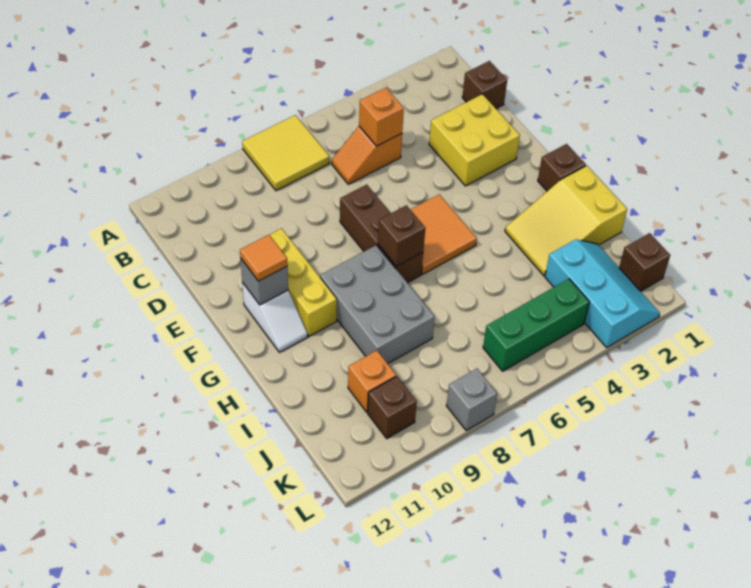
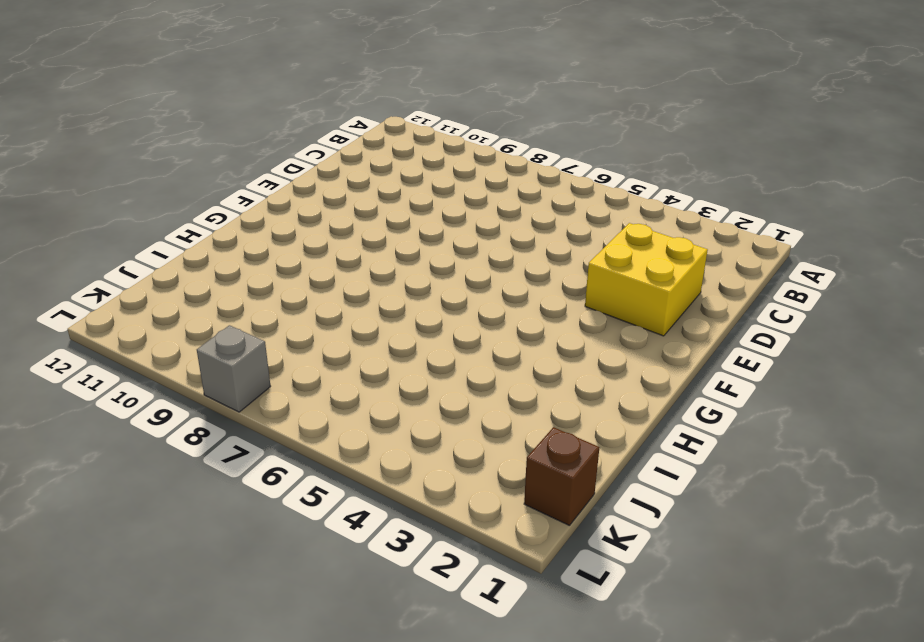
none -> yellow 2x2 tile [242,115,329,191]
none -> brown 1x1 brick [462,61,507,109]
none -> orange 1x2 slope [332,126,402,184]

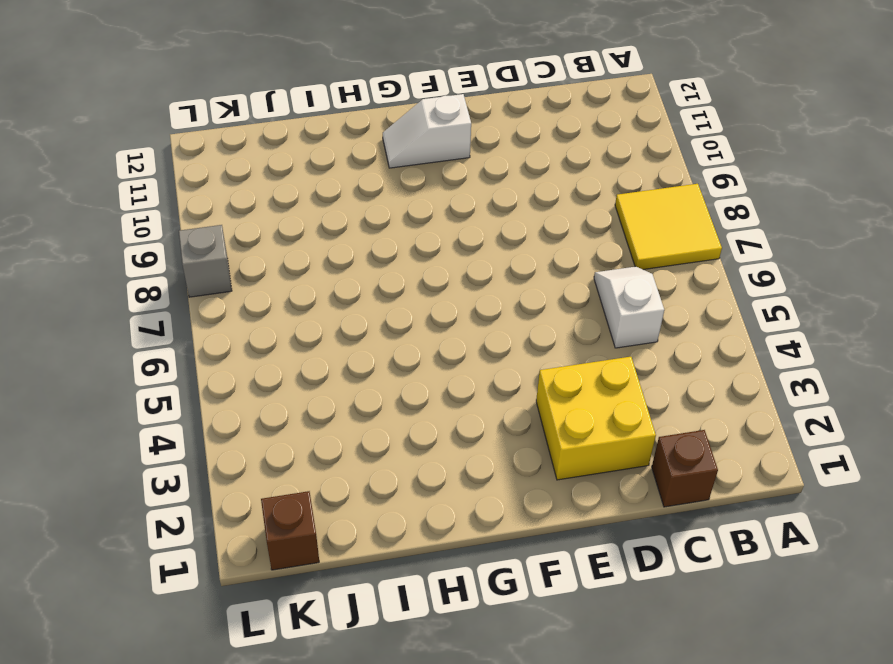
white 1x2 slope [594,267,664,348] -> orange 1x2 slope [332,126,402,184]
none -> brown 1x3 brick [340,185,423,283]
none -> yellow 1x3 brick [270,229,337,336]
none -> orange 2x2 tile [410,195,477,274]

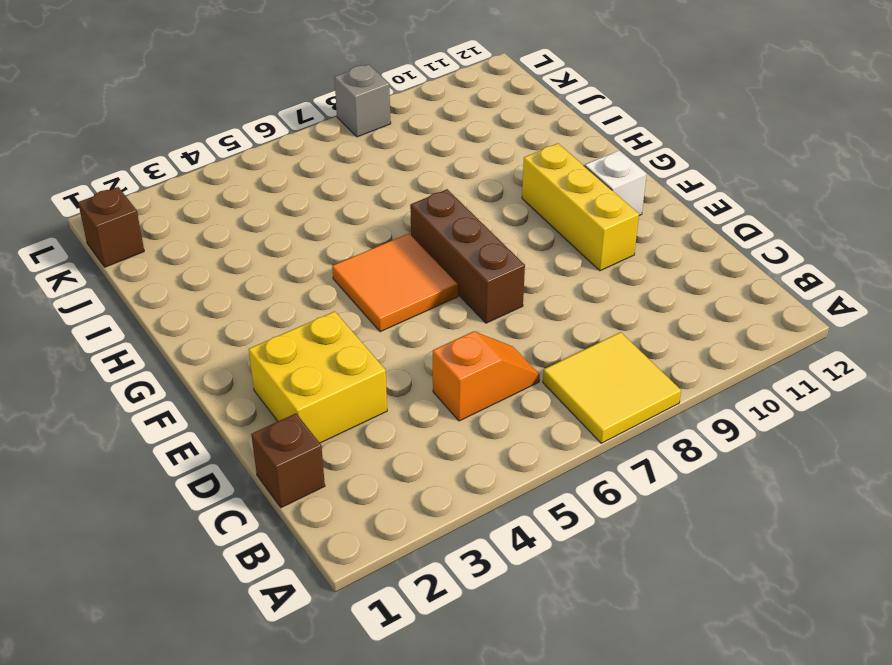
none -> brown 1x1 brick [538,144,586,191]
none -> grey 2x3 brick [320,245,435,364]
none -> yellow 2x3 slope [505,166,627,276]

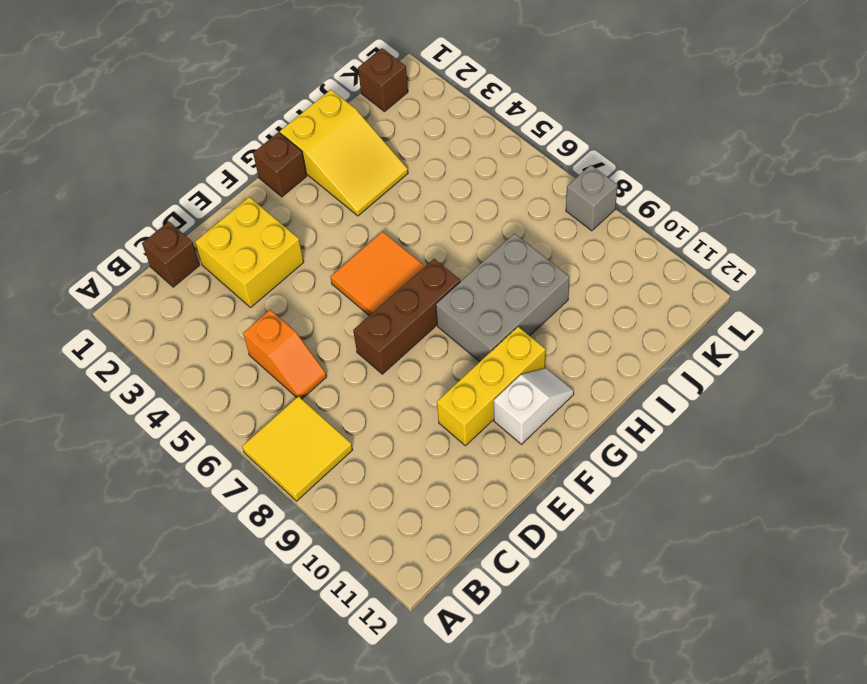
none -> cyan 2x3 slope [545,239,660,347]
none -> orange 1x1 brick [348,350,396,412]
none -> green 1x3 brick [483,279,589,371]

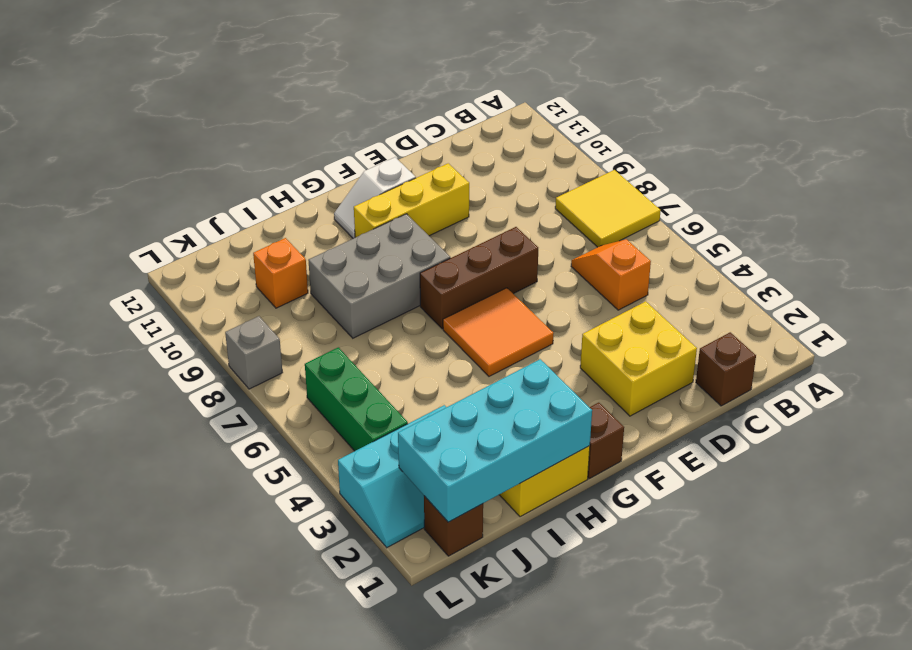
cyan 2x4 brick [398,359,592,522] -> none
none -> brown 1x1 brick [368,376,417,438]
none -> orange 1x1 brick [359,88,404,146]
none -> grey 1x1 brick [241,259,288,305]

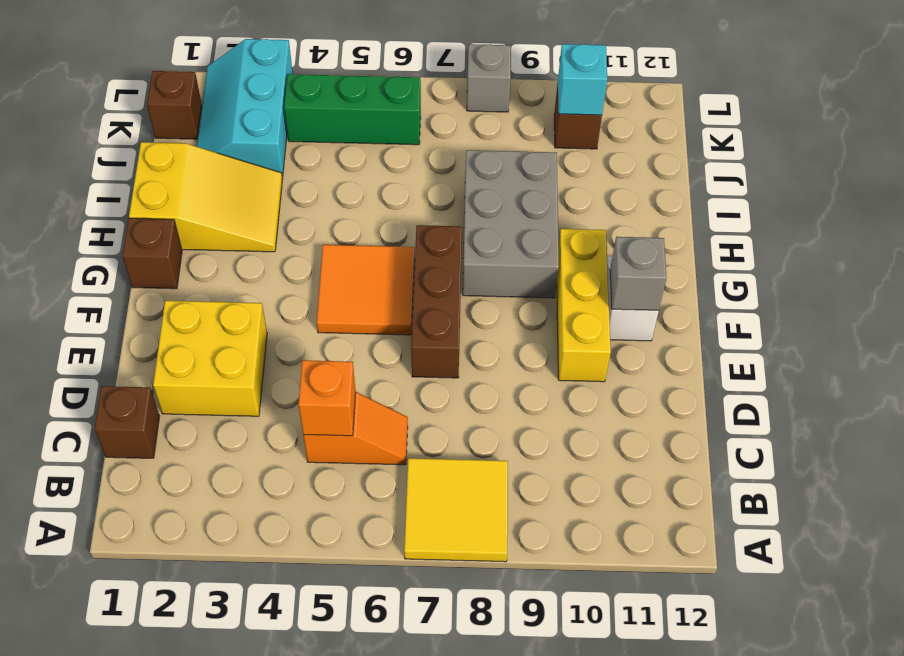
cyan 1x1 brick [558,44,607,115] -> none
none -> orange 1x1 brick [348,350,396,412]
none -> brown 1x1 brick [378,205,425,266]
none -> orange 1x1 tile [240,235,287,281]

